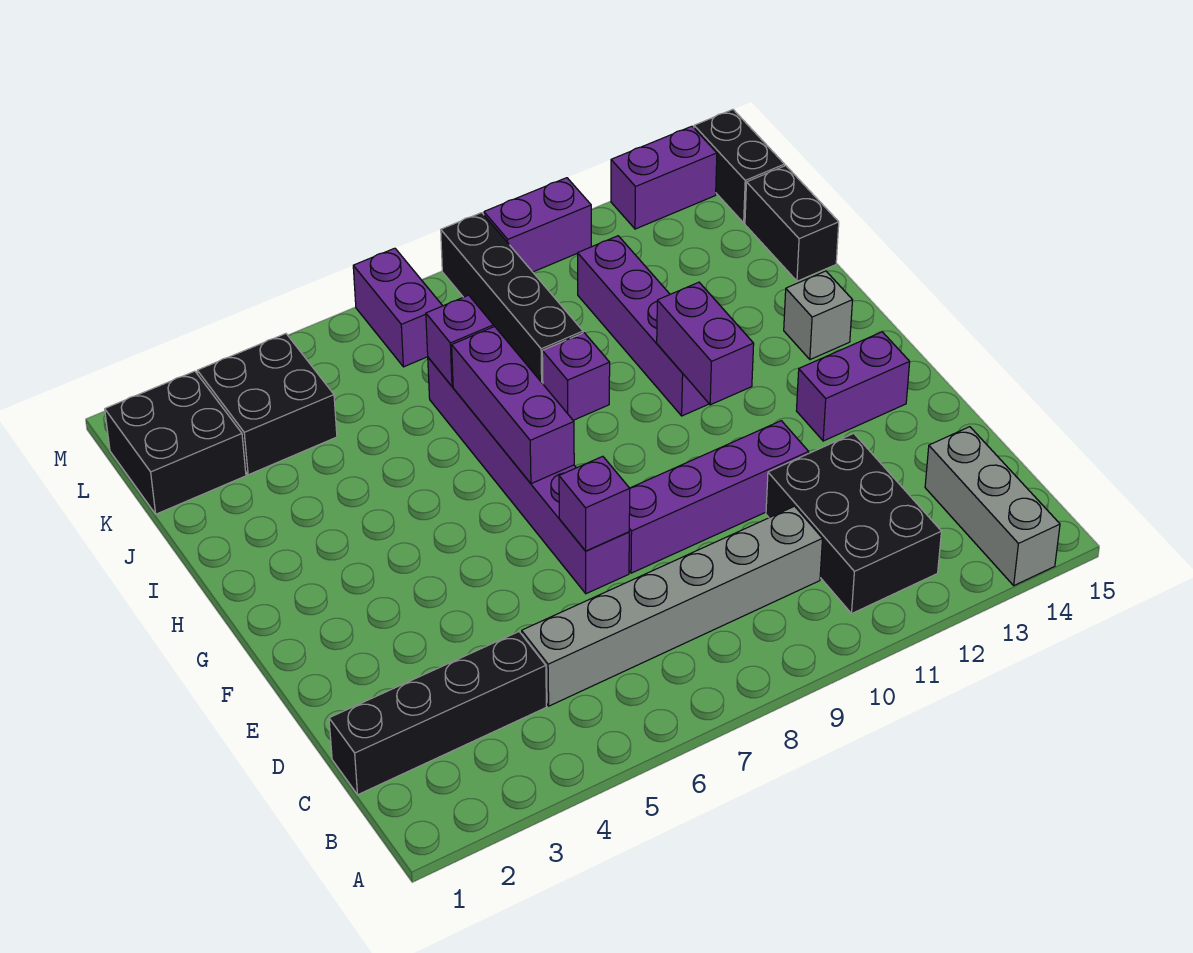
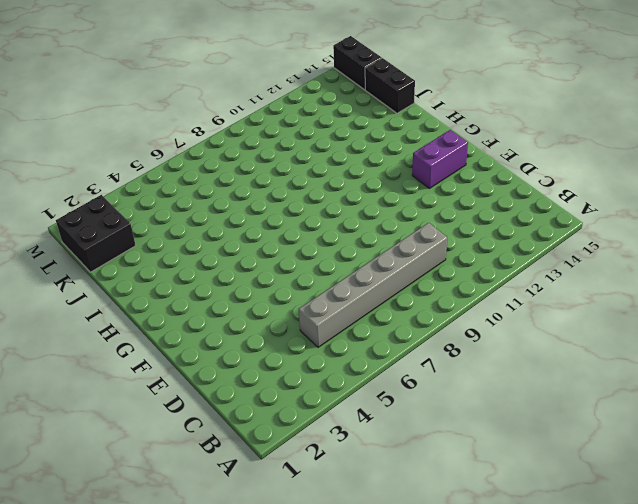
none -> grey 1x3 brick [925,427,1060,585]
none -> black 2x3 brick [766,433,941,613]
none -> black 1x4 brick [329,632,546,795]

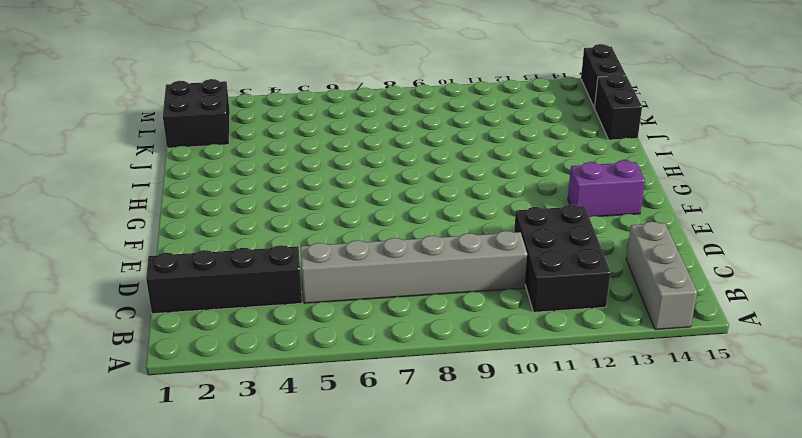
none -> purple 1x6 brick [428,358,629,594]
none -> purple 1x4 brick [629,421,809,573]
none -> purple 1x4 brick [578,236,709,416]

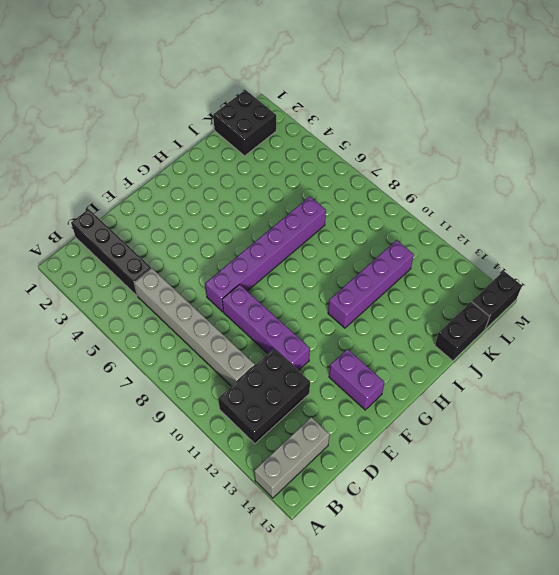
none -> grey 1x1 brick [784,271,853,360]
none -> purple 1x1 brick [542,333,610,420]
none -> black 1x4 brick [441,213,583,384]

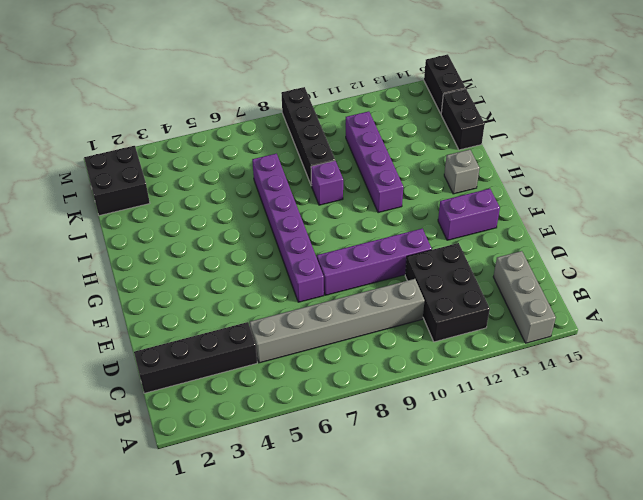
none -> black 2x2 brick [197,334,337,475]
none -> purple 1x2 brick [353,248,442,367]
none -> purple 1x2 brick [484,178,591,272]

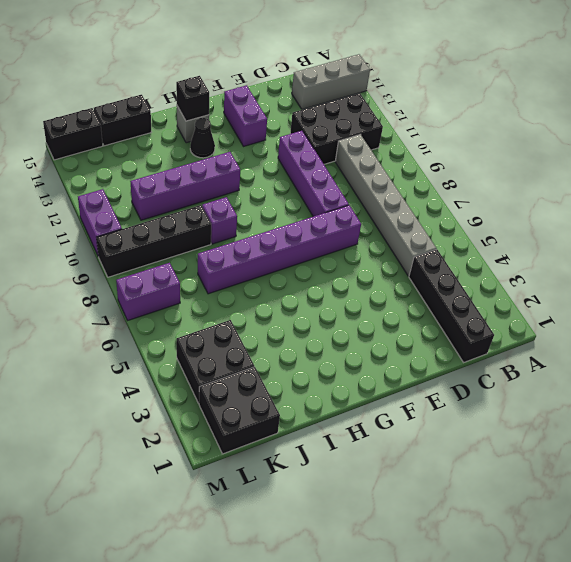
black 1x1 cone [190,118,215,158] -> none
black 1x1 brick [176,76,209,121] -> none
none -> purple 1x2 brick [611,126,717,229]
none -> purple 1x1 brick [559,456,630,551]
none -> purple 1x3 brick [452,326,574,484]

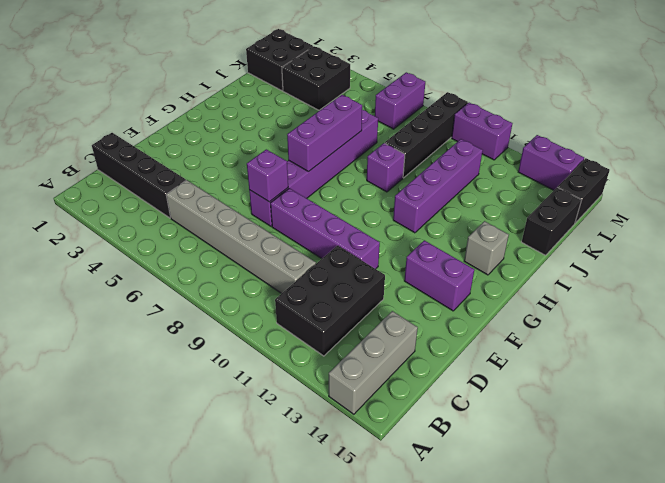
none -> purple 1x2 brick [657,282,754,405]
none -> purple 1x1 brick [426,295,494,386]

